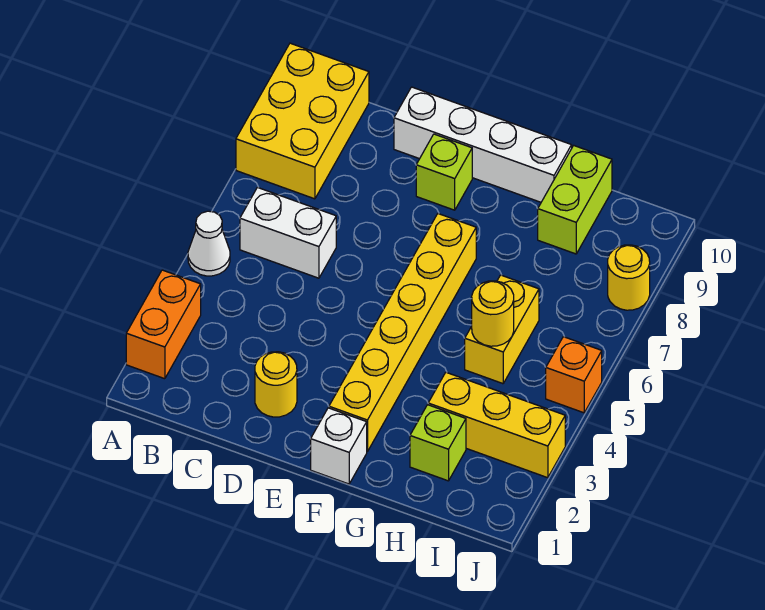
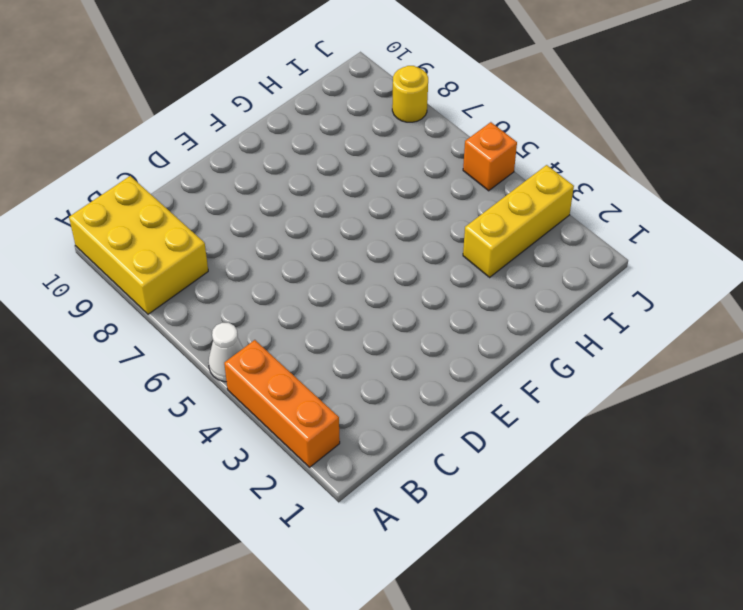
orange 1x3 brick [224,340,340,467] -> orange 1x2 brick [126,270,201,379]
none -> white 1x2 brick [240,188,336,278]
none -> yellow 1x1 round brick [255,352,297,417]
none -> white 1x4 brick [394,87,572,202]

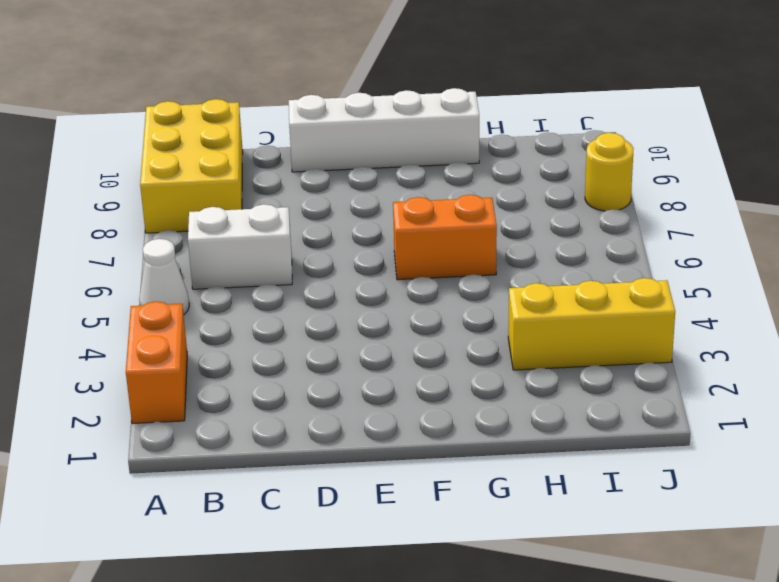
orange 1x2 brick [393,195,497,280] -> yellow 1x6 brick [329,214,476,452]
none -> yellow 1x1 round brick [255,352,297,417]
none -> lime 1x1 brick [416,134,472,210]
none -> white 1x1 brick [311,408,367,484]

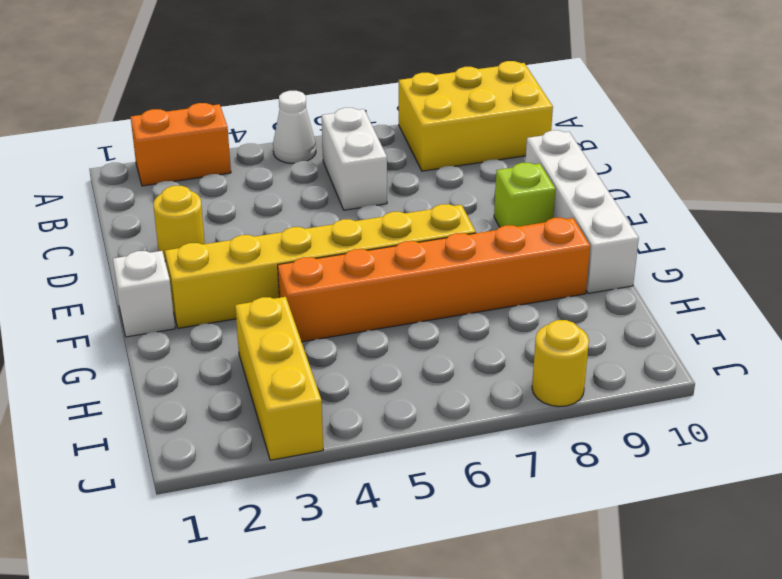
orange 1x6 brick [278,218,590,342] -> none
none -> lime 1x1 brick [410,405,466,481]
none -> yellow 1x2 brick [465,275,539,384]
none -> lime 1x2 brick [538,146,612,254]

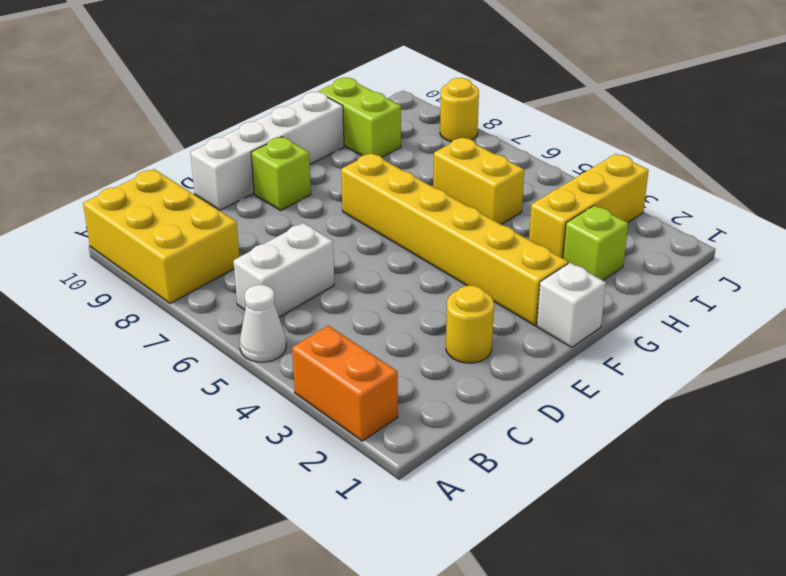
none -> orange 1x1 brick [546,337,602,413]
none -> yellow 1x1 round brick [472,281,514,346]

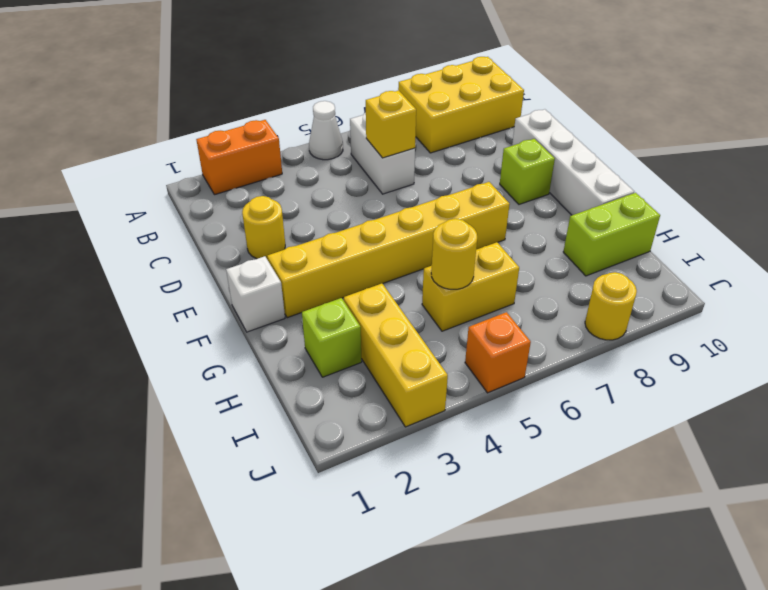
yellow 1x1 brick [366,90,416,158] -> none

